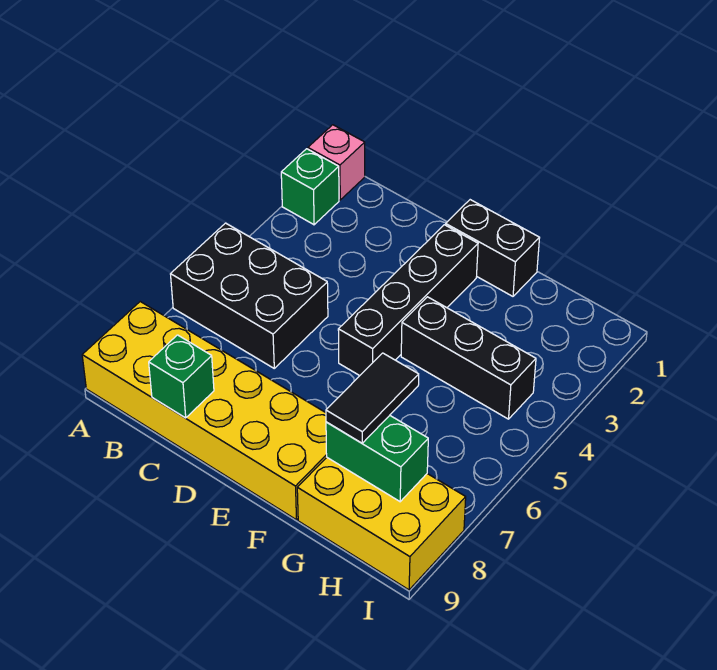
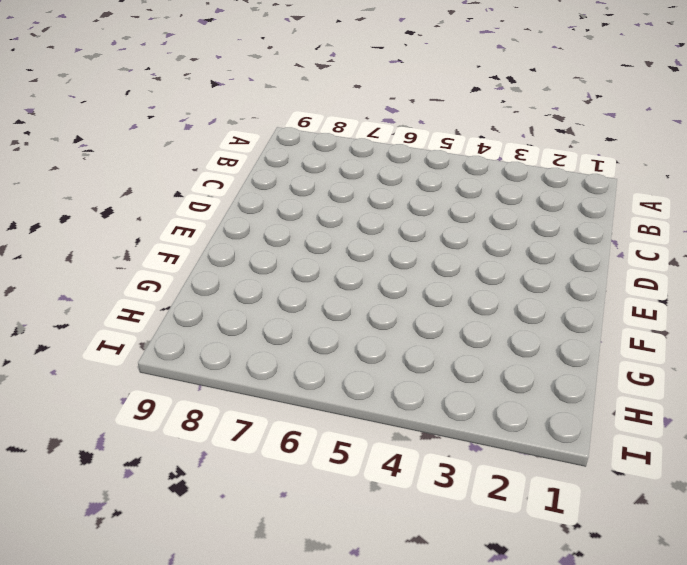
none -> pink 1x1 brick [308,125,365,200]
none -> green 1x1 brick [281,149,339,225]

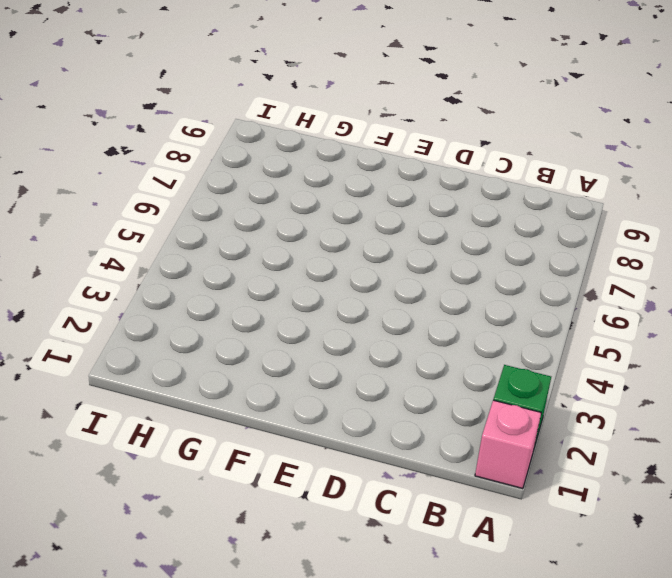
none -> black 2x3 brick [171,223,328,368]
none -> yellow 2x6 brick [82,302,327,520]

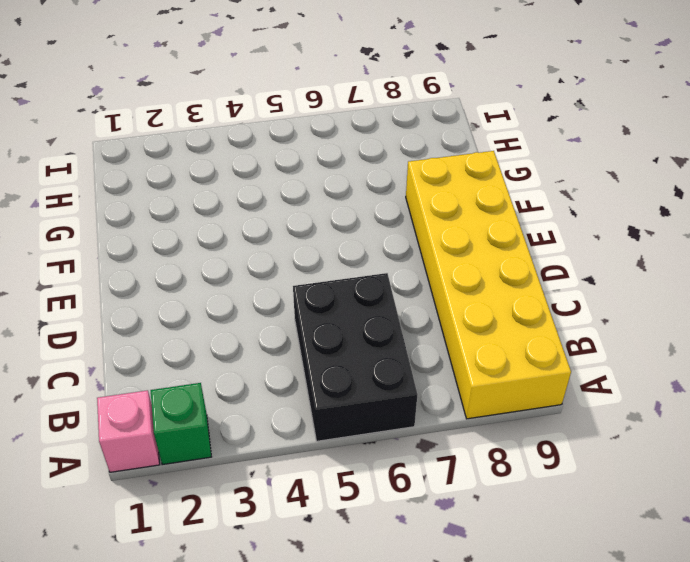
none -> black 1x2 brick [446,200,539,296]
none -> black 1x4 brick [338,225,478,376]

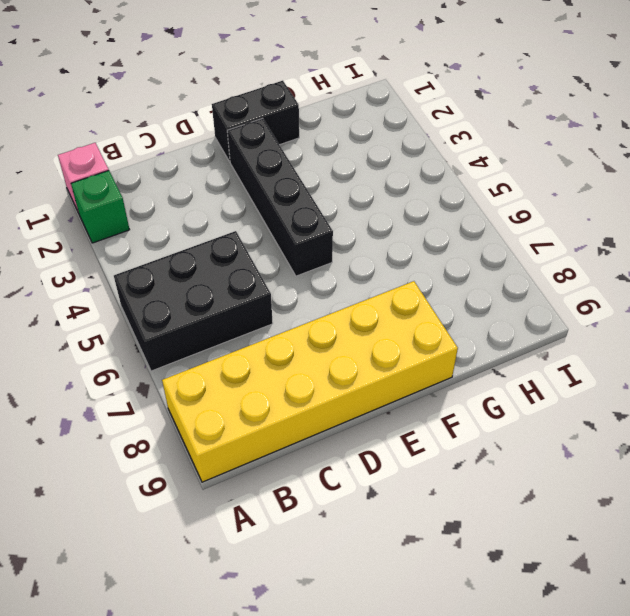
none -> black 1x3 brick [401,297,536,419]
none -> yellow 2x3 brick [297,457,466,590]

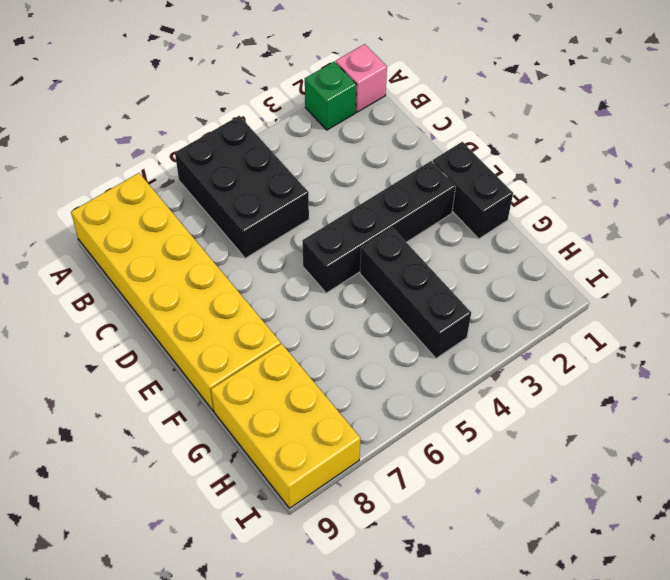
none -> green 1x1 brick [149,335,214,418]
none -> green 1x2 brick [326,416,428,502]

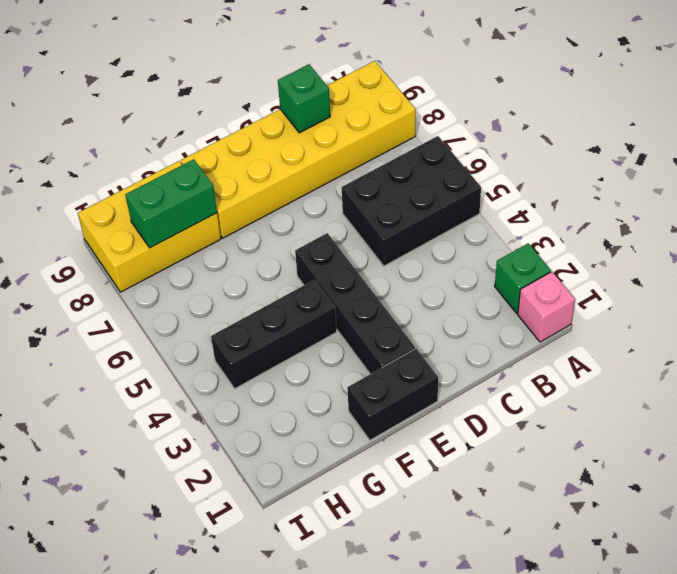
none -> black 1x2 tile [326,353,419,443]

